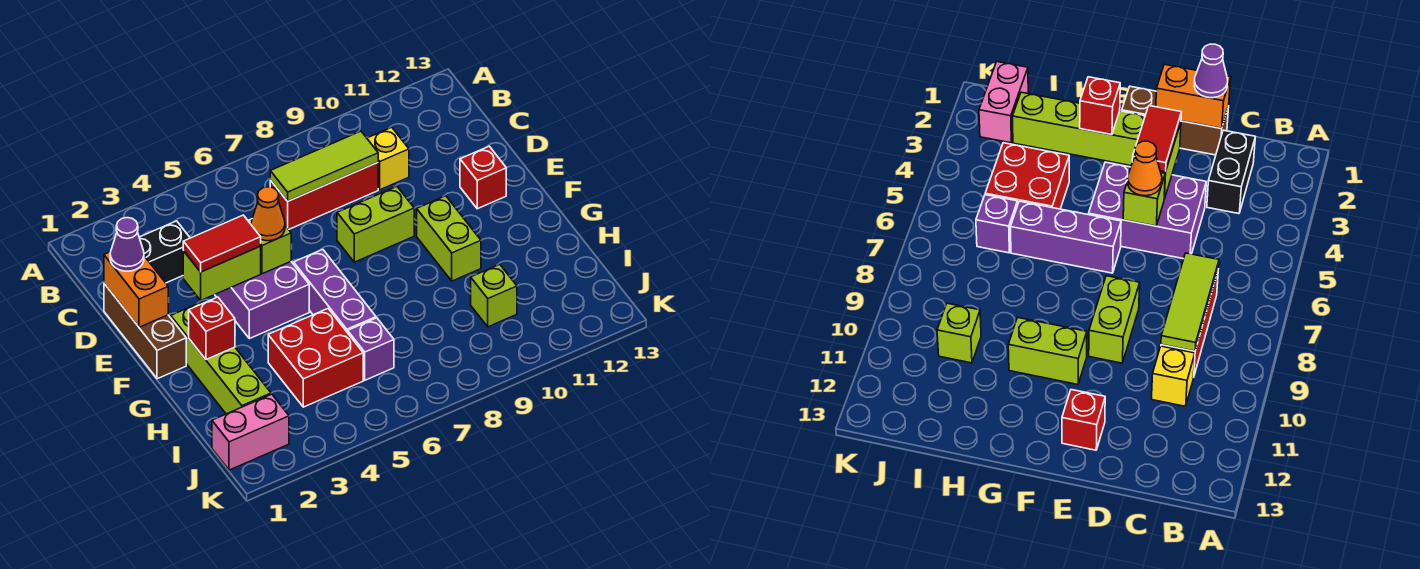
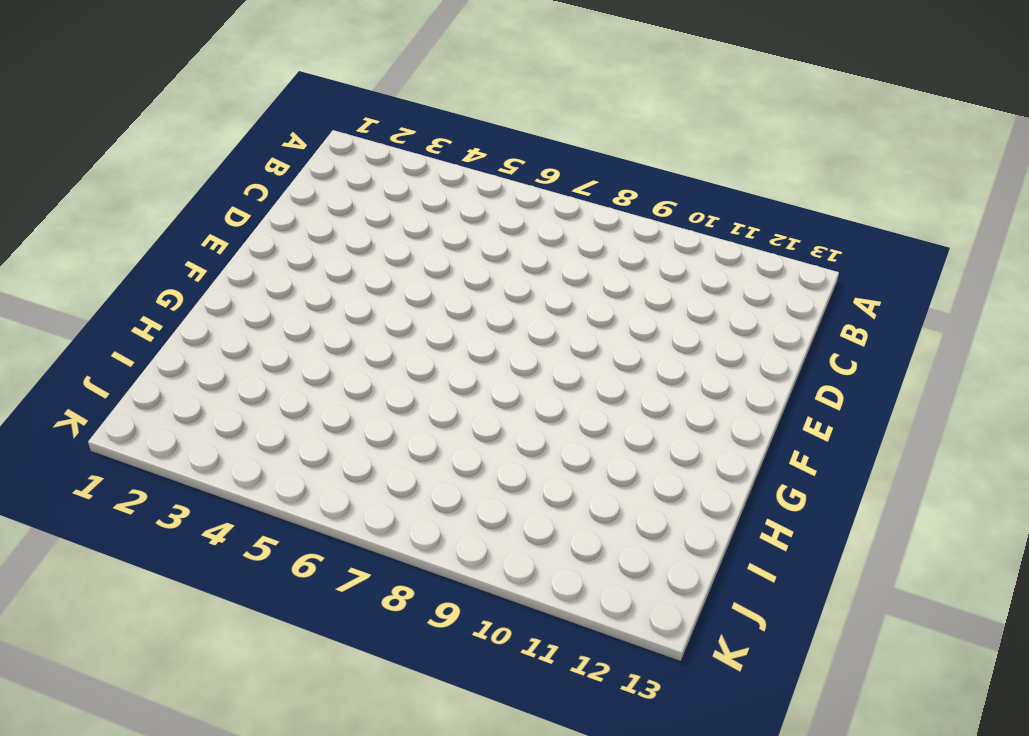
none -> black 1x2 brick [139,221,190,283]
none -> red 1x3 brick [270,163,378,229]
none -> yellow 1x1 brick [367,127,409,190]

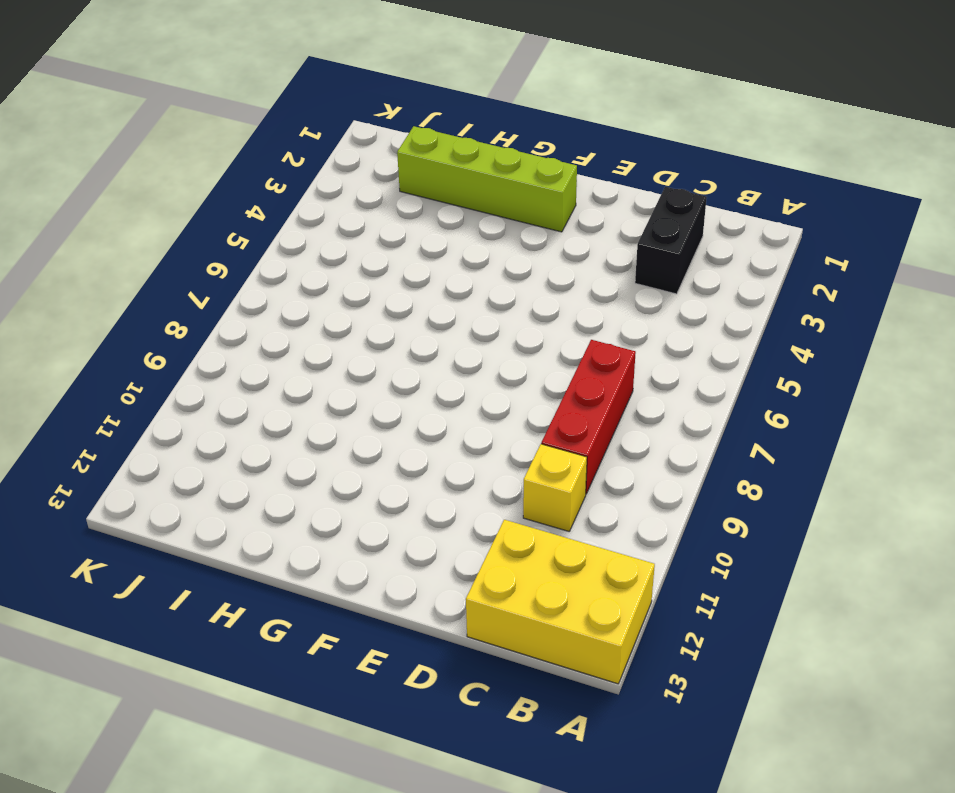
yellow 2x3 brick [466,520,655,684] -> none
none -> brown 1x3 brick [104,284,186,379]
none -> purple 2x3 brick [215,219,309,339]
none -> lime 1x2 brick [337,187,414,262]

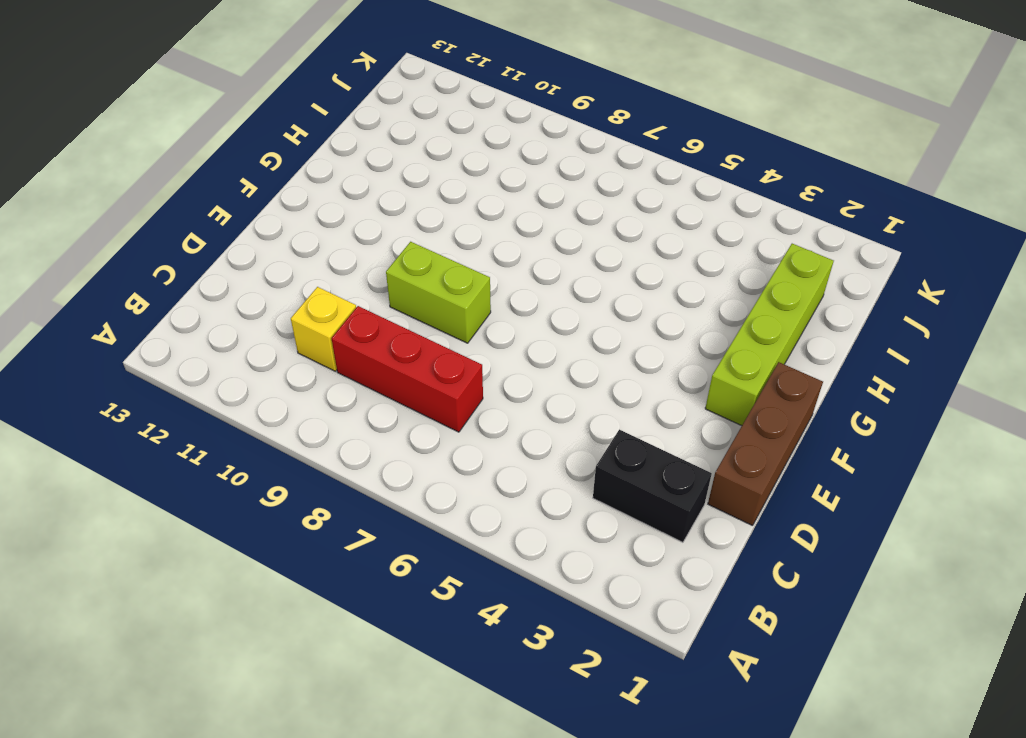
none -> purple 2x3 brick [215,219,309,339]
none -> red 1x1 brick [460,146,506,209]
none -> purple 1x3 brick [294,249,376,333]

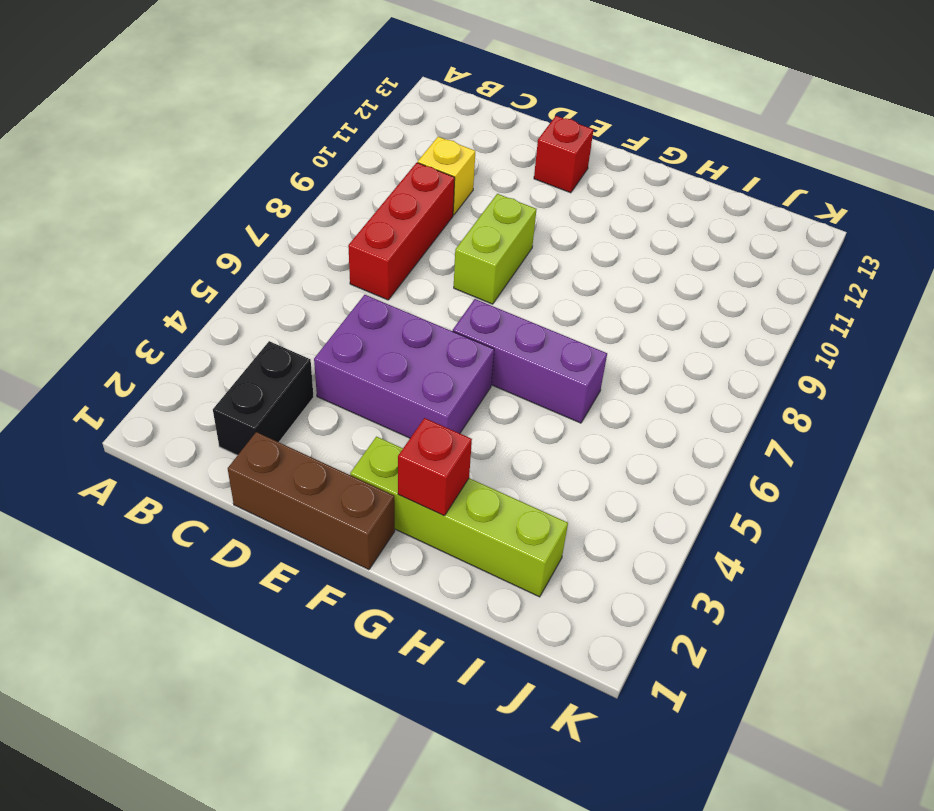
none -> lime 1x2 brick [417,196,481,281]
none -> red 2x2 brick [268,309,363,407]
none -> purple 1x1 brick [348,318,394,380]

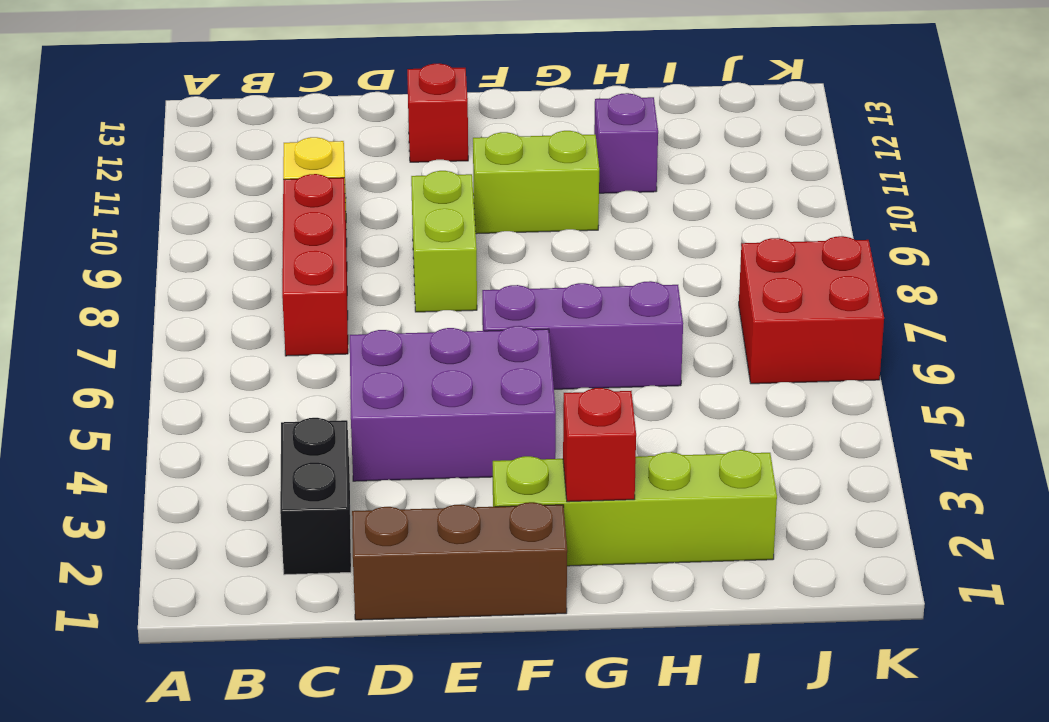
purple 1x1 brick [594,93,658,193] -> purple 1x1 brick moved to [348,318,394,380]
red 2x2 brick [739,236,884,384] -> red 2x2 brick moved to [268,309,363,407]
none -> lime 1x1 brick [471,264,517,327]
none -> pink 1x2 brick [212,394,289,470]
none -> lime 1x3 tile [270,131,378,201]

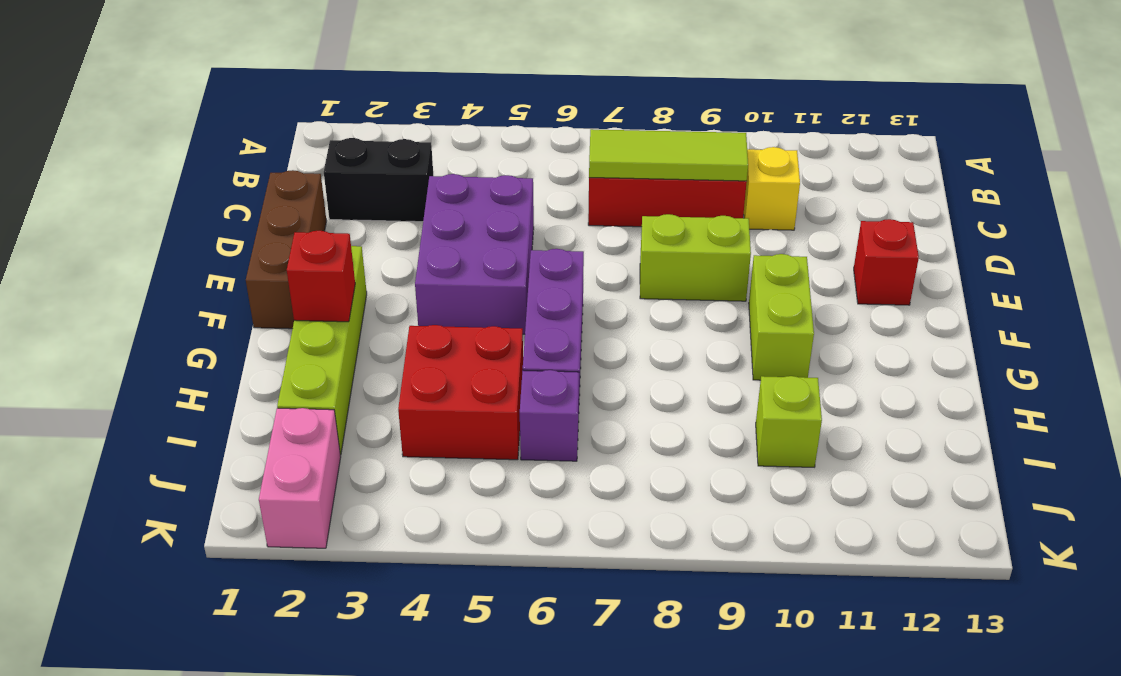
pink 1x2 brick [259,408,341,548] -> pink 1x2 brick turned to [212,394,289,470]
none -> orange 1x2 brick [104,252,168,327]
none -> lime 1x2 brick [183,246,261,301]
none -> lime 1x1 brick [249,221,291,274]

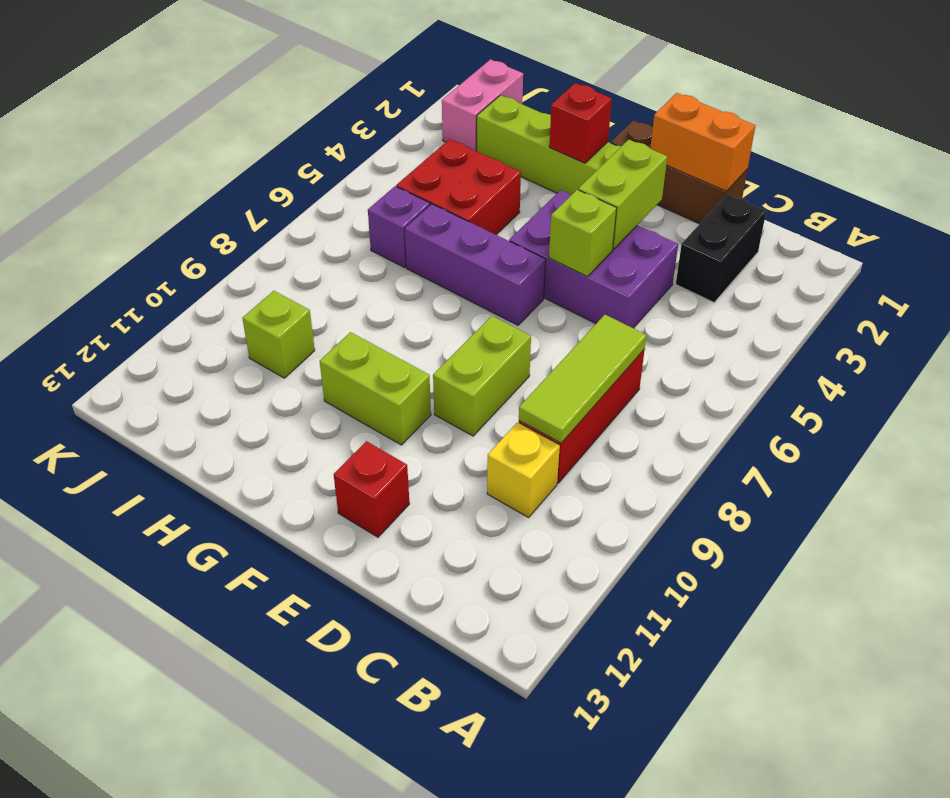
none -> purple 1x1 cone [110,218,144,271]
none -> red 1x2 tile [183,215,261,272]
none -> orange 1x1 cone [251,187,285,241]

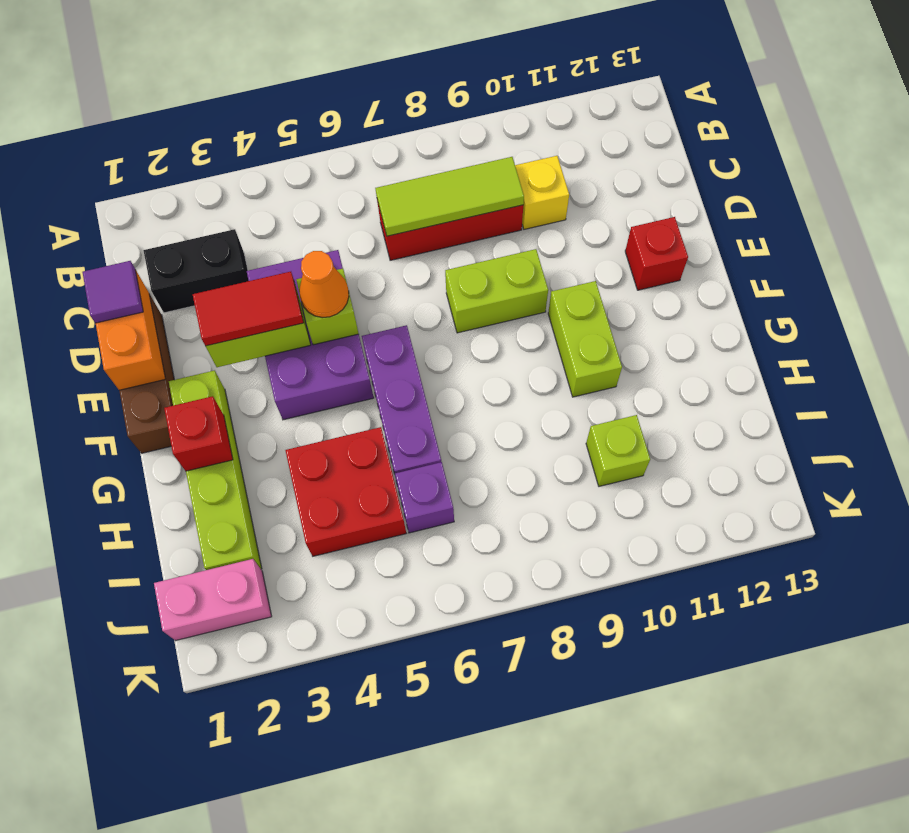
purple 1x1 tile [82,261,143,323] -> purple 1x1 cone [110,218,144,271]

